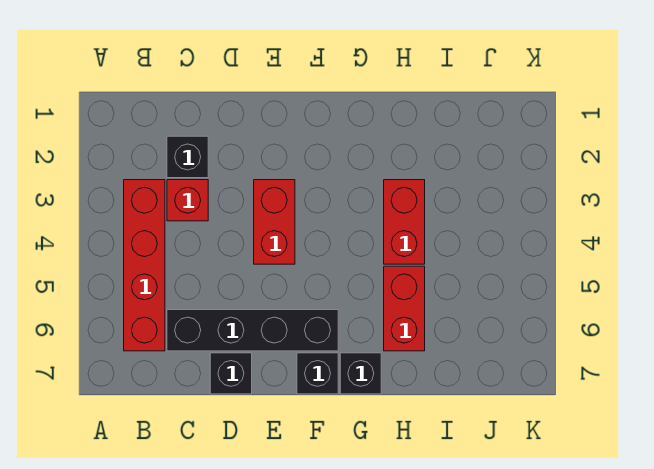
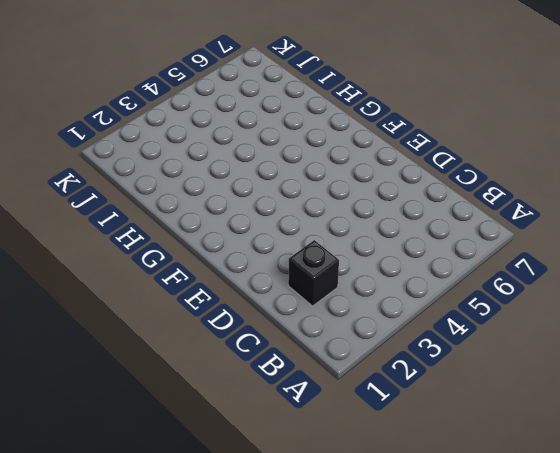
none -> red 1x4 brick [124,180,165,351]
none -> red 1x1 brick [167,180,208,221]

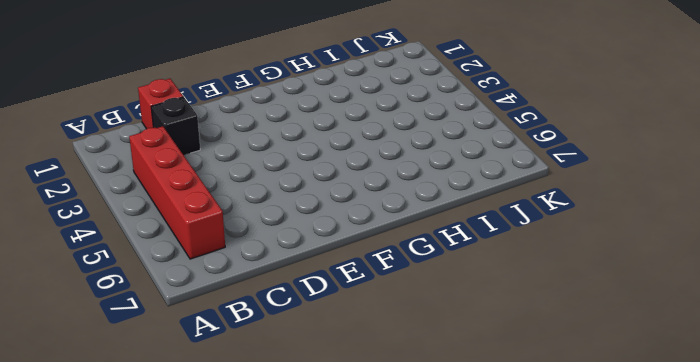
red 1x1 brick [138,79,183,129] -> red 1x1 brick moved to [167,180,208,221]
none -> black 1x4 brick [167,310,338,351]
none -> black 1x1 brick [210,353,252,394]

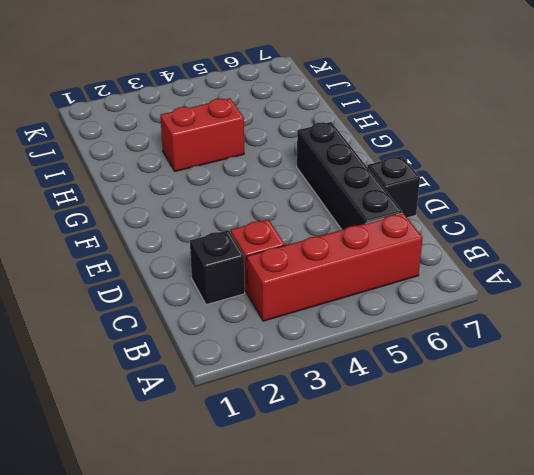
none -> red 1x2 brick [254,180,295,264]
none -> black 1x1 brick [297,353,338,394]

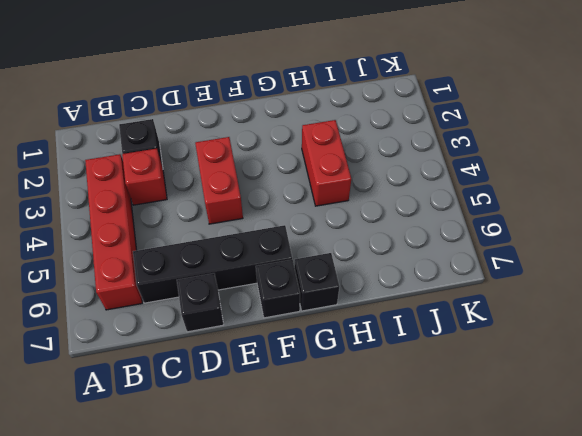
none -> red 1x2 brick [384,266,425,351]

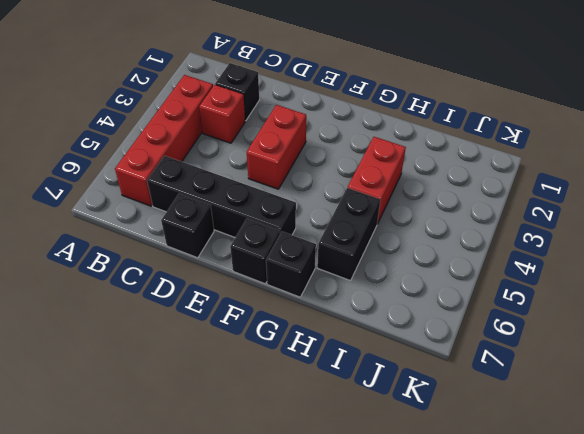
black 1x2 brick [317,188,380,281] -> red 1x2 brick [384,266,425,351]

